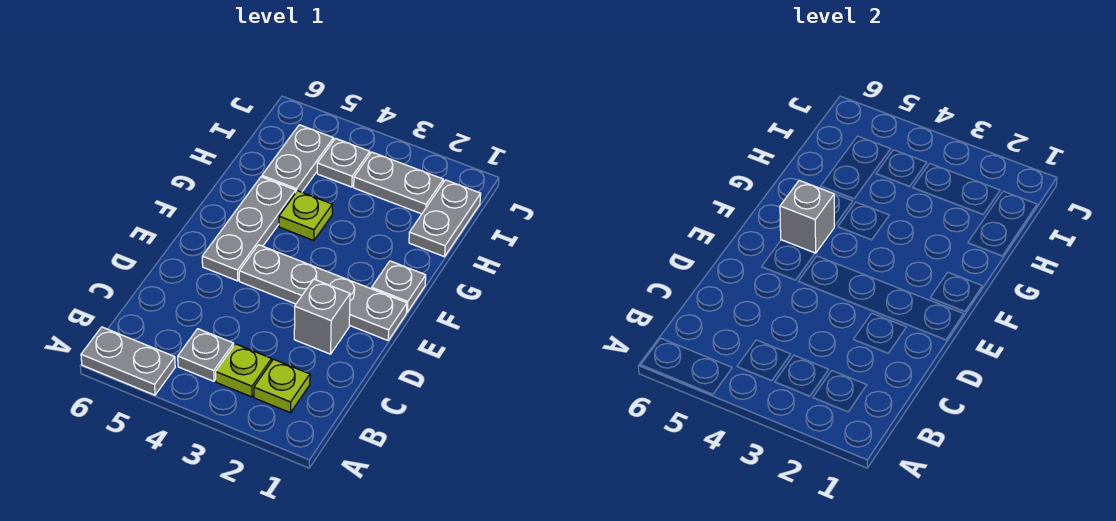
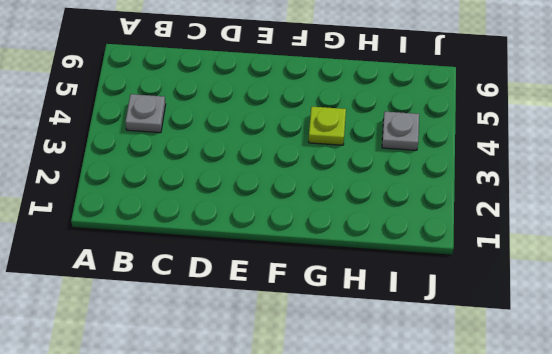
none -> grey 1x2 plate [81,327,175,395]
none -> lime 1x1 plate [254,359,310,413]
none -> lime 1x1 plate [216,344,272,397]

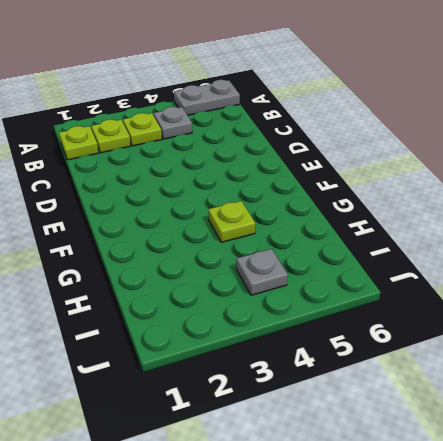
lime 1x1 plate [59,126,98,160] -> none
none -> grey 1x1 brick [294,279,350,354]
none -> grey 1x4 plate [239,245,407,340]
none -> grey 1x3 plate [202,177,296,281]

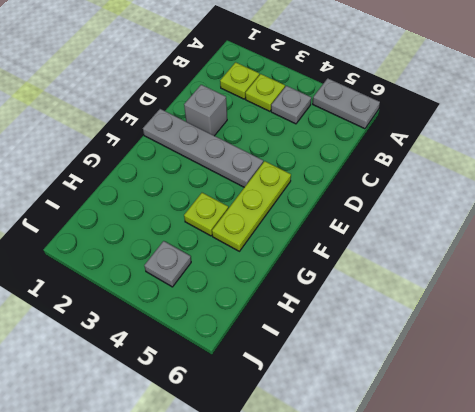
lime 1x3 plate [212,161,291,251] -> grey 1x3 plate [202,177,296,281]
none -> grey 1x1 plate [372,261,426,312]
none -> grey 1x2 plate [409,180,481,257]
none -> grey 1x2 plate [262,125,334,192]

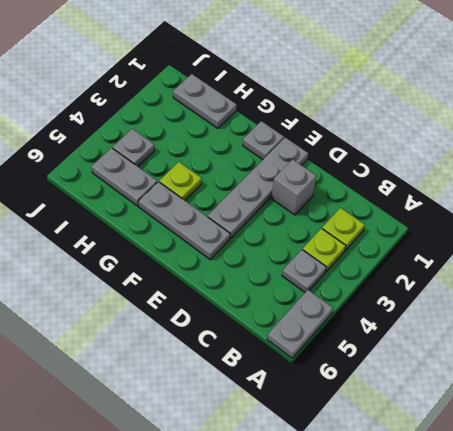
none -> grey 1x2 plate [354,152,443,214]
none -> grey 1x1 brick [780,180,834,253]

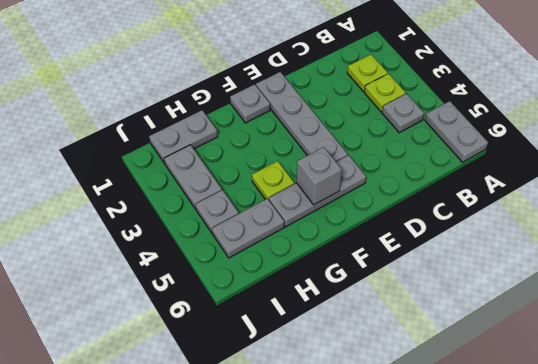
none -> grey 1x1 brick [294,279,350,354]

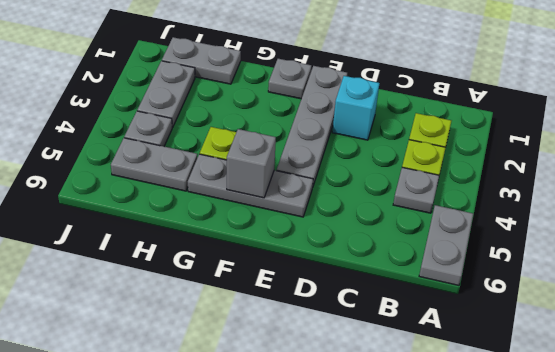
cyan 1x1 brick [332,76,379,140] -> grey 1x1 brick [294,279,350,354]

